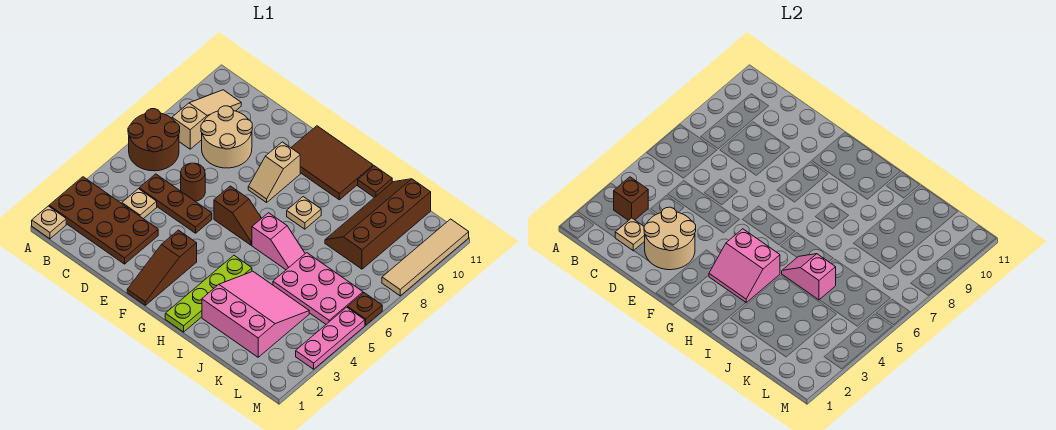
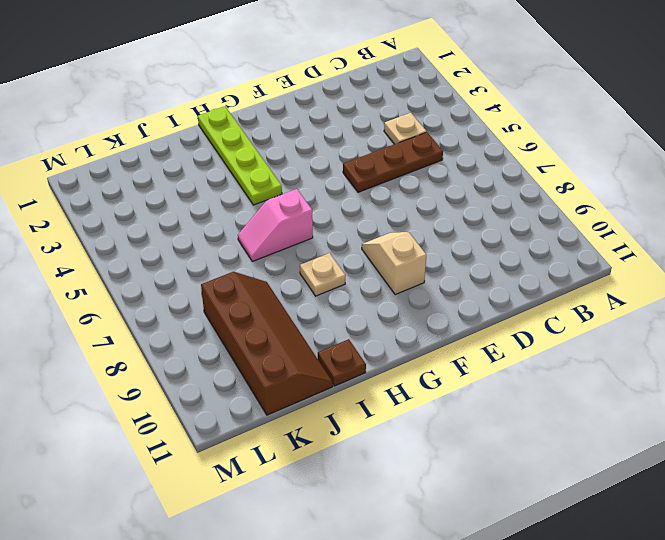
none -> tan 1x1 plate [32,206,66,239]
none -> brown 2x4 plate [49,177,158,264]
none -> brown 2x2 round brick [128,109,180,171]

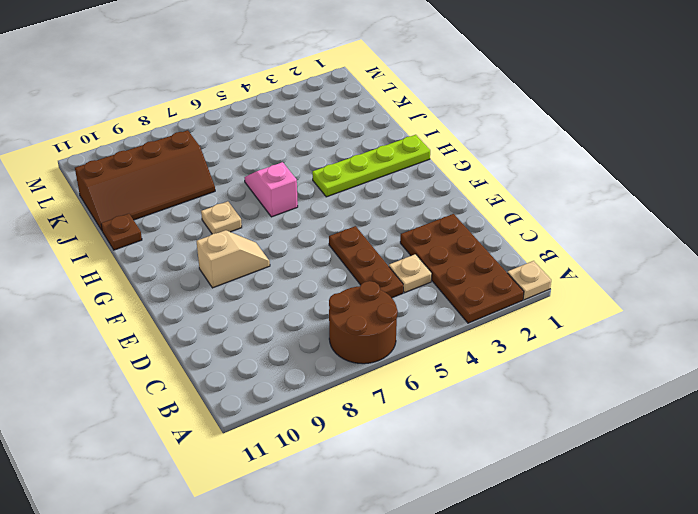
none -> tan 1x3 slope [172,90,241,149]
none -> tan 2x2 round brick [201,106,252,168]
none -> brown 1x1 round brick [181,163,205,201]

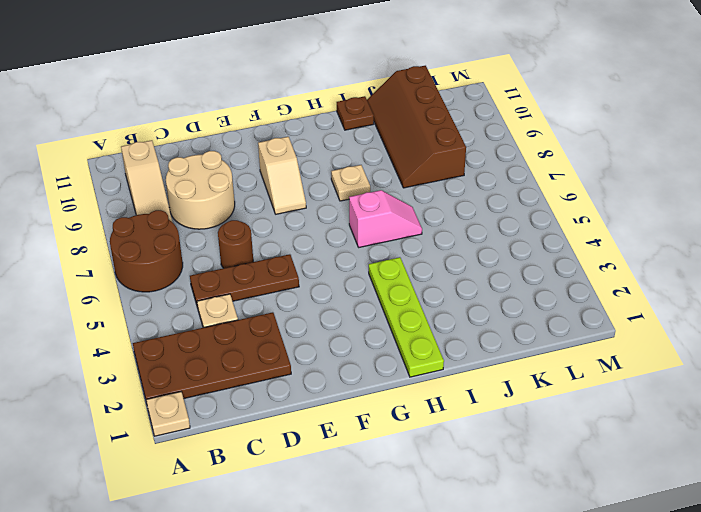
tan 1x3 slope [121,140,172,221] -> tan 1x3 slope turned to [172,90,241,149]
none -> brown 1x3 slope [127,230,197,305]
none -> brown 1x2 slope [214,186,262,245]
none -> brown 2x3 tile [291,126,373,200]

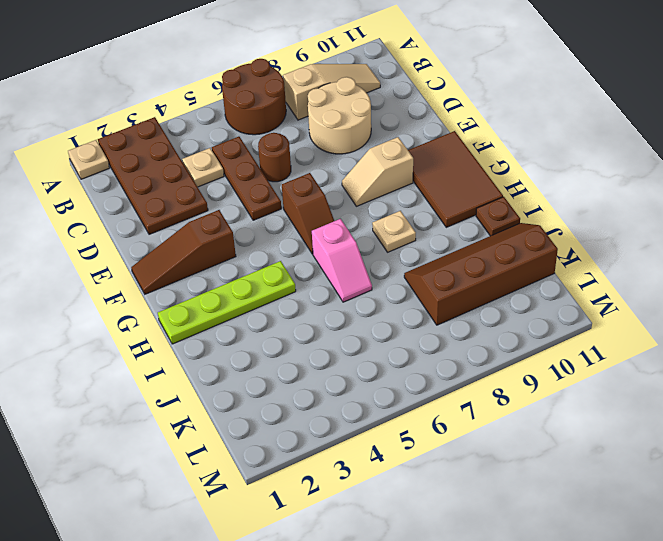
none -> pink 3x3 slope [202,271,309,357]
none -> pink 2x3 plate [273,253,363,324]
none -> pink 1x3 plate [296,307,365,369]

